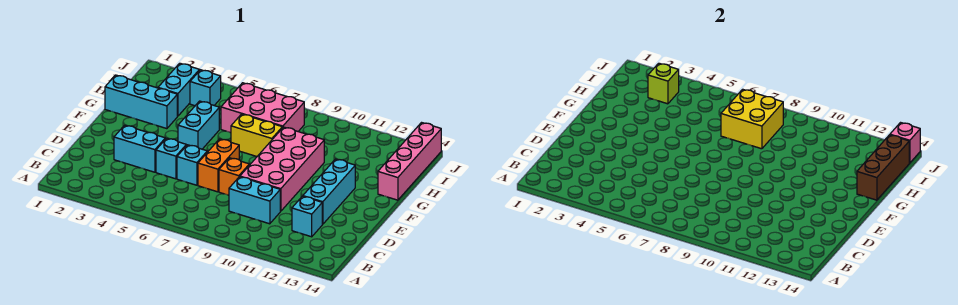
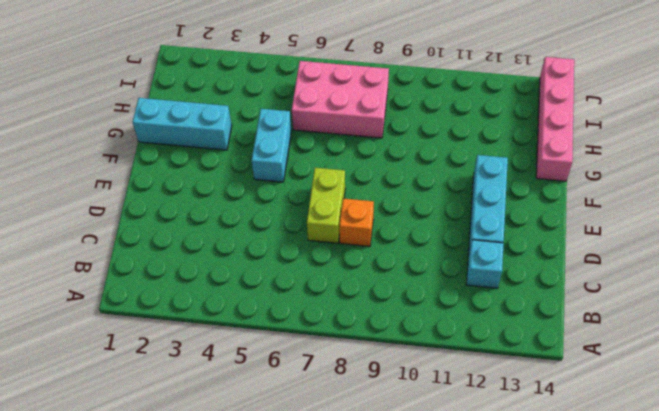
lime 1x2 brick [307,168,345,243] -> orange 1x2 brick [198,139,239,192]
none -> cyan 1x2 brick [229,177,280,224]
none -> cyan 1x2 brick [114,125,165,172]
none -> cyan 1x1 brick [156,138,186,179]

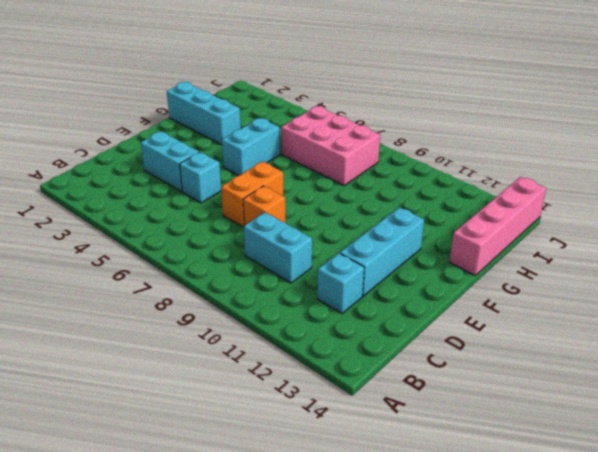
none -> cyan 1x1 brick [177,145,207,185]
none -> pink 2x4 brick [240,127,324,211]
none -> yellow 1x2 brick [231,114,282,157]

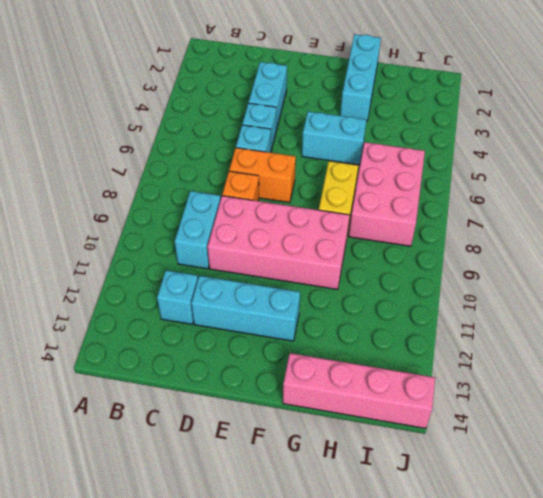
none -> cyan 1x2 brick [158,63,200,116]
none -> cyan 1x1 brick [190,70,221,106]
none -> brown 1x3 brick [857,135,909,200]

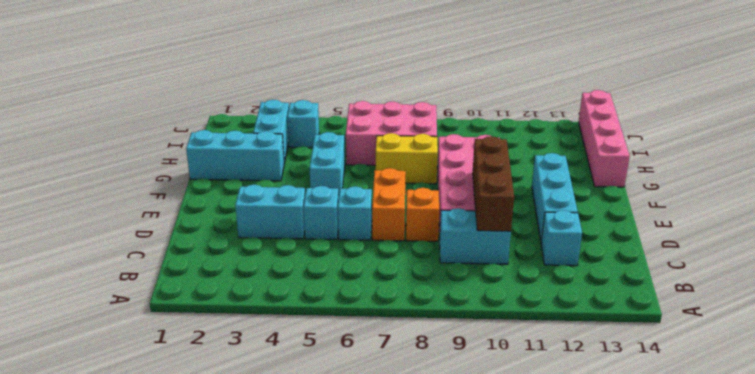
brown 1x3 brick [473,136,514,231] -> brown 1x3 brick moved to [857,135,909,200]
none -> yellow 2x2 brick [721,89,783,149]
none -> lime 1x1 brick [648,63,679,104]
none -> pink 1x1 brick [890,123,920,163]

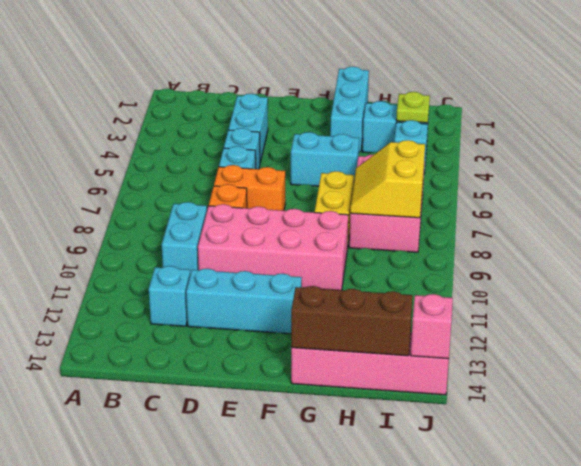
yellow 2x2 slope [350,140,425,218] -> yellow 2x2 brick [721,89,783,149]
lime 1x1 plate [396,92,430,123] -> lime 1x1 brick [648,63,679,104]

